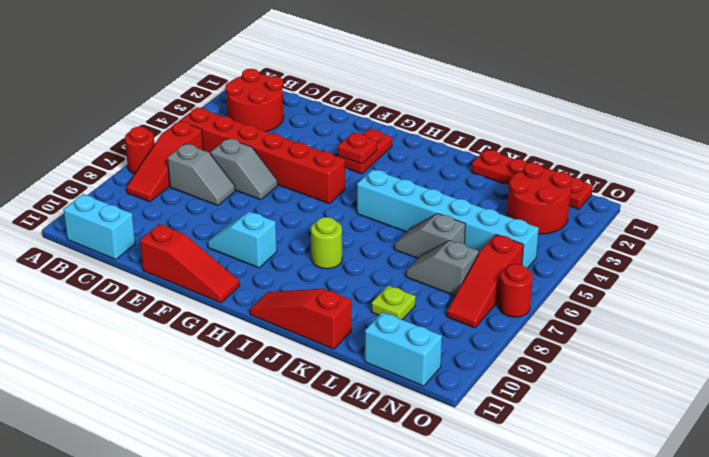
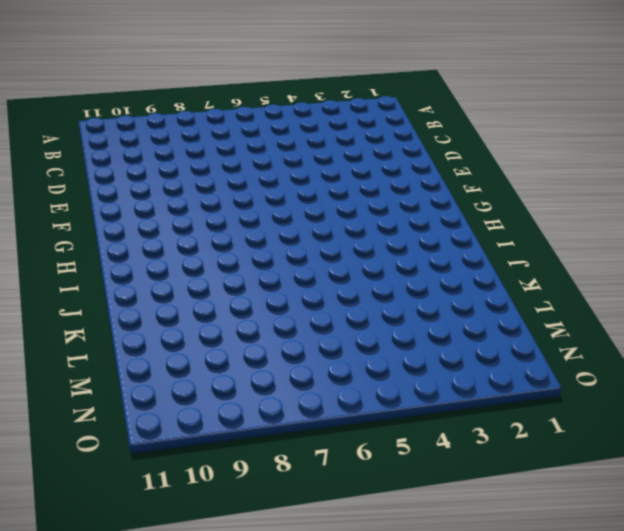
none -> red 1x1 round brick [125,127,154,174]
none -> red 2x2 round brick [225,69,284,132]
none -> red 1x6 brick [180,107,345,203]

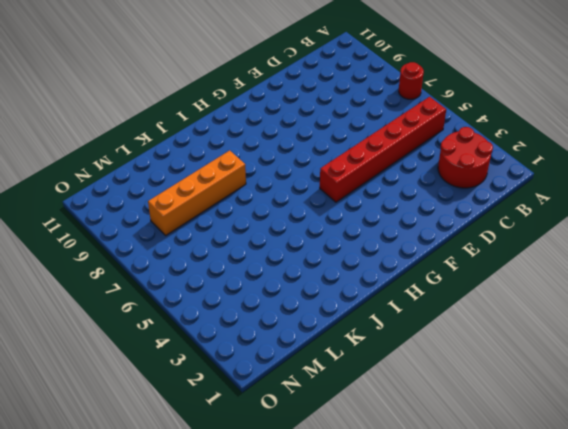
orange 1x4 brick [148,150,246,235] -> none
none -> red 1x3 slope [126,121,203,202]
none -> cyan 1x2 brick [63,194,135,260]
none -> grey 1x2 slope [167,144,235,206]

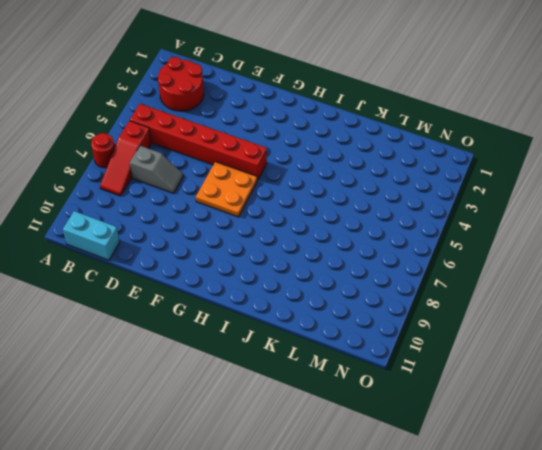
orange 2x2 plate [196,162,258,217] -> none
none -> grey 1x2 slope [211,138,278,200]
none -> red 1x3 slope [140,224,240,303]
none -> cyan 1x2 slope [207,212,277,268]

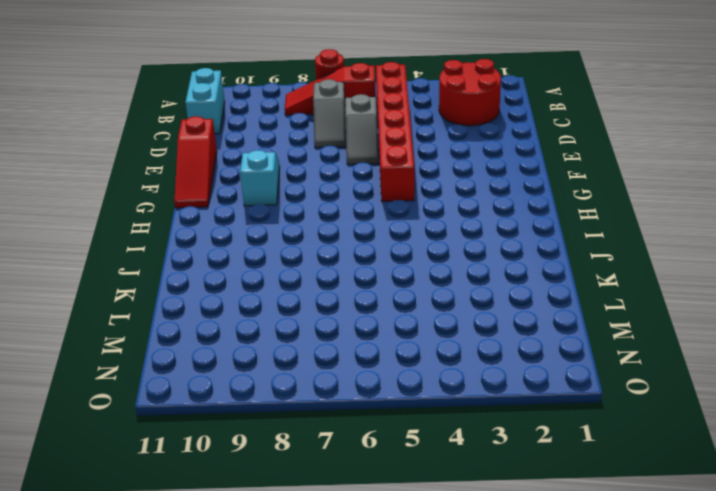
none -> red 1x2 plate [338,129,392,174]
none -> cyan 1x6 brick [357,169,539,268]
none -> lime 1x1 round brick [311,217,342,269]

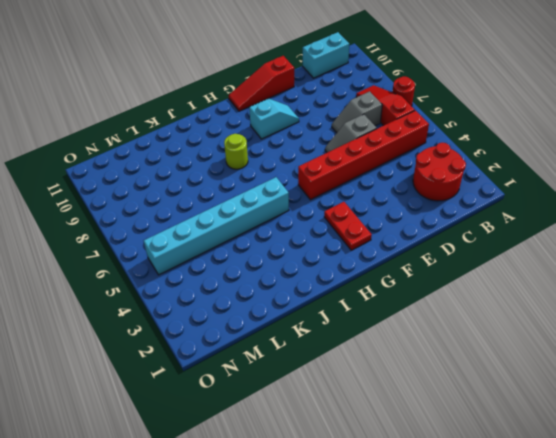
none -> red 1x3 slope [250,289,351,349]
none -> red 1x4 plate [471,150,593,209]
none -> grey 1x2 slope [394,214,465,258]

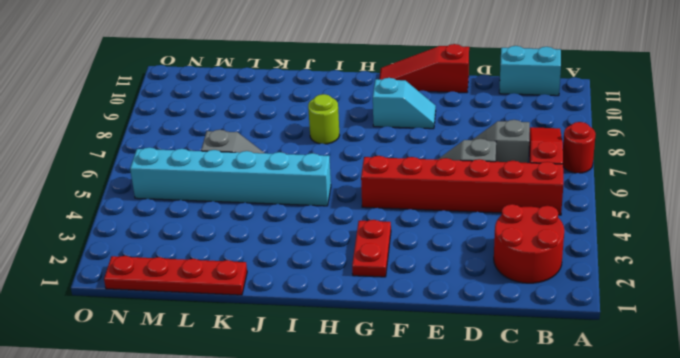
none -> red 1x3 slope [250,289,351,349]
none -> grey 1x2 slope [406,240,479,296]
none -> lime 1x1 plate [372,285,416,320]

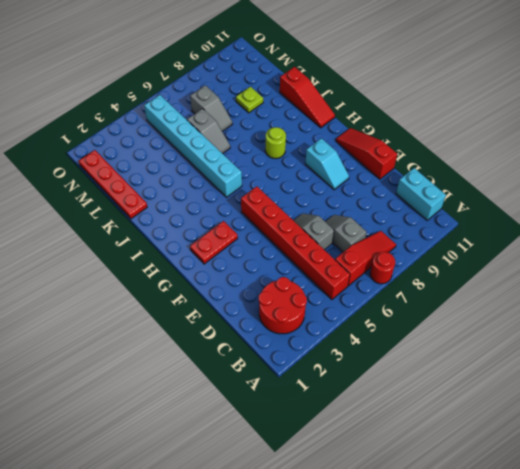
none -> red 2x2 round brick [507,163,571,234]
none -> cyan 1x2 brick [365,312,442,386]
none -> red 1x3 slope [447,235,524,328]

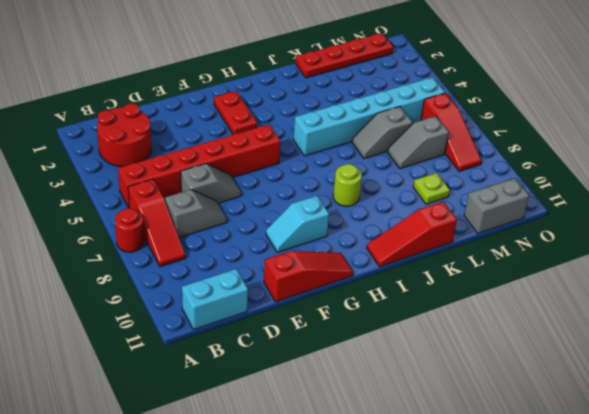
grey 1x2 brick [464,178,529,233] -> cyan 1x2 brick [365,312,442,386]
none -> red 2x2 round brick [507,163,571,234]
none -> red 1x1 round brick [498,264,533,317]
none -> red 1x1 plate [338,133,377,164]

